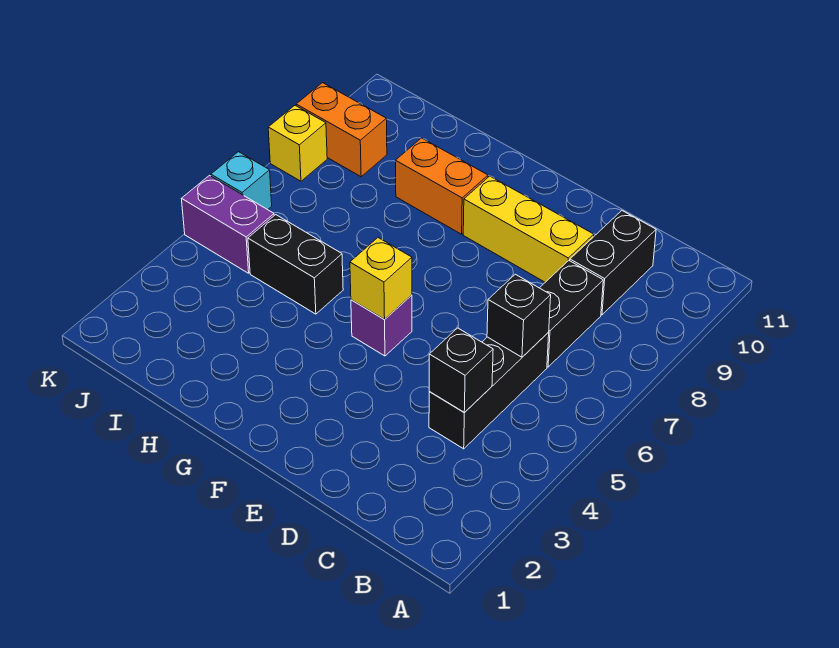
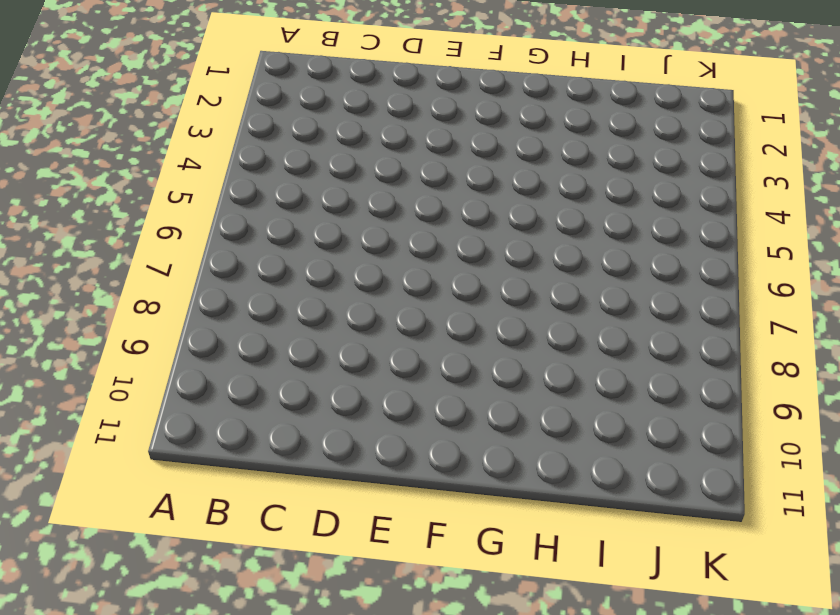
none -> black 1x3 brick [429,332,549,449]
none -> black 1x2 brick [540,261,603,367]
none -> black 1x2 brick [570,211,656,315]

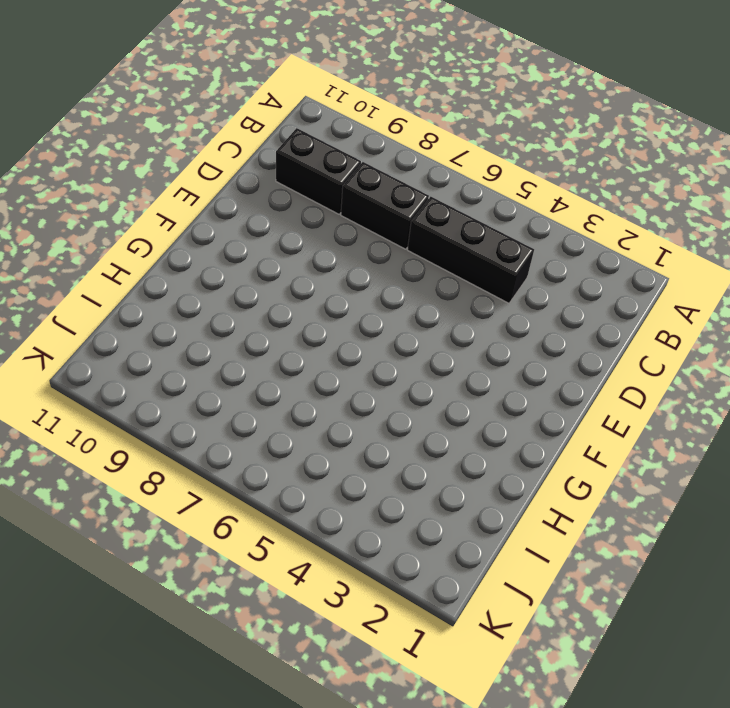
none -> yellow 1x3 brick [463,176,594,282]
none -> purple 1x1 brick [351,295,412,356]
none -> orange 1x2 brick [396,138,488,234]

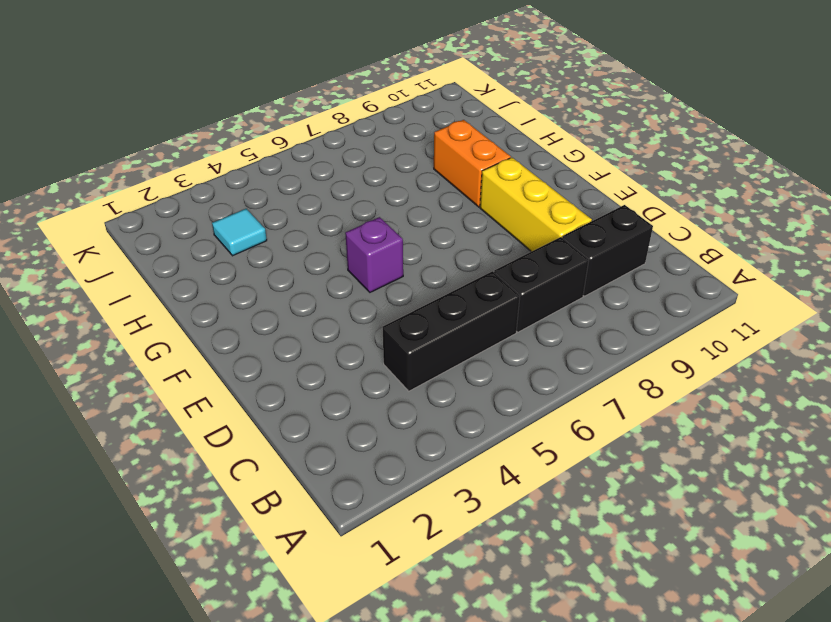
cyan 1x1 tile [212,209,267,256] -> none
none -> black 1x2 brick [248,215,343,314]
none -> purple 1x2 brick [182,176,274,273]
none -> orange 1x2 brick [296,83,387,177]

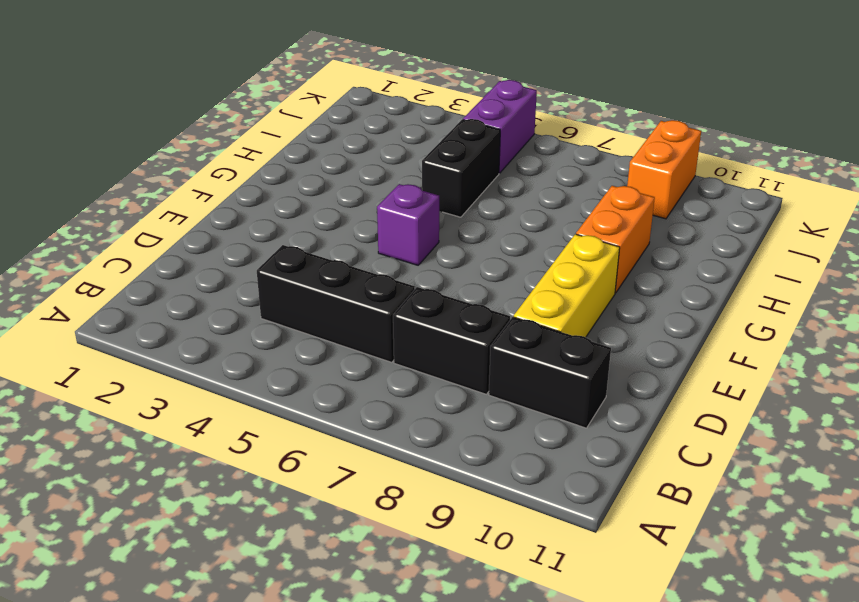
none -> cyan 1x1 brick [211,152,272,210]
none -> yellow 1x1 brick [268,105,327,181]
none -> black 1x1 brick [429,328,493,412]

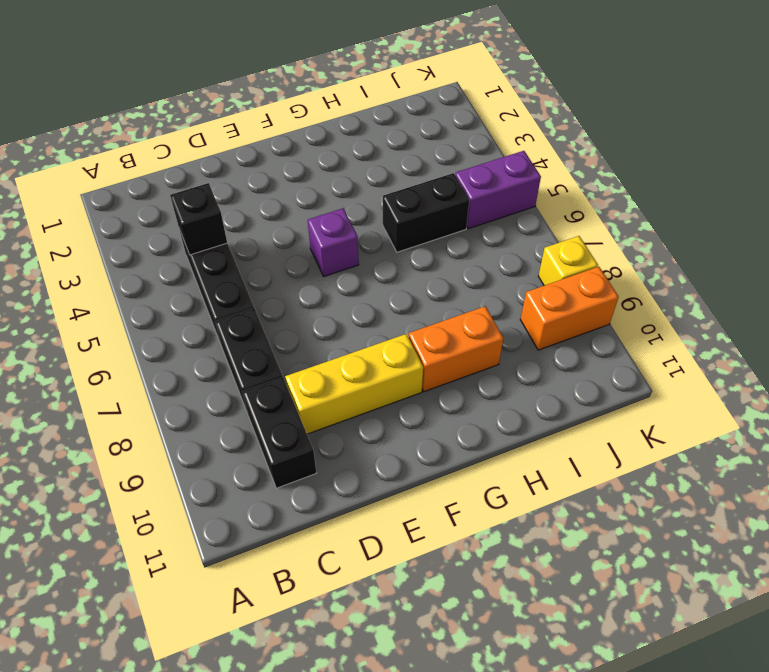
none -> cyan 1x1 brick [211,152,272,210]
none -> black 1x1 brick [487,274,551,357]
none -> yellow 1x1 brick [350,238,412,320]

